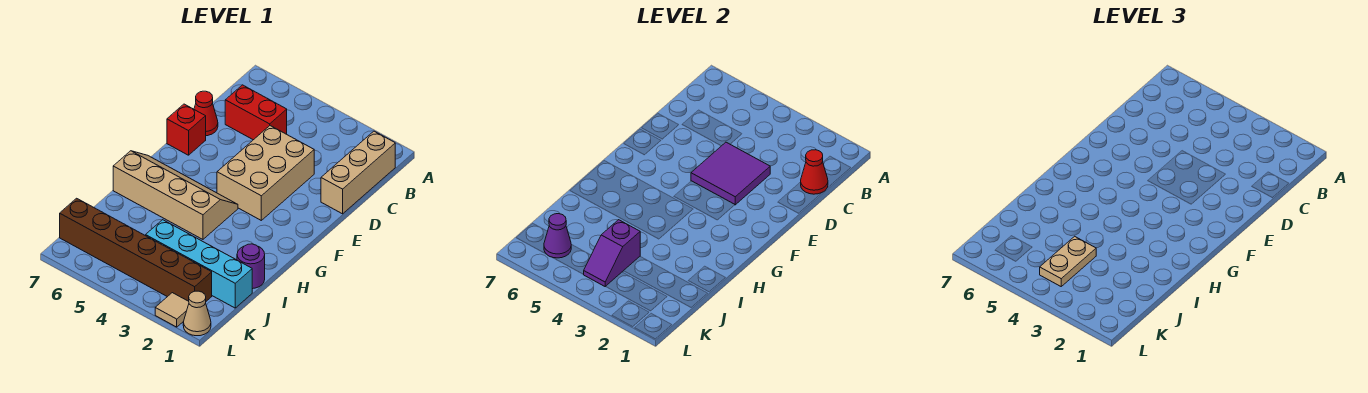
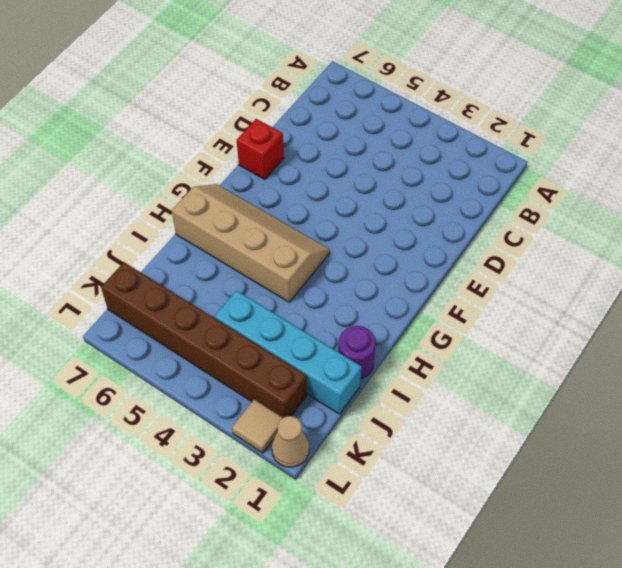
none -> tan 1x3 brick [321,131,395,214]
none -> red 1x2 brick [225,85,287,140]
none -> tan 2x3 brick [217,126,314,220]

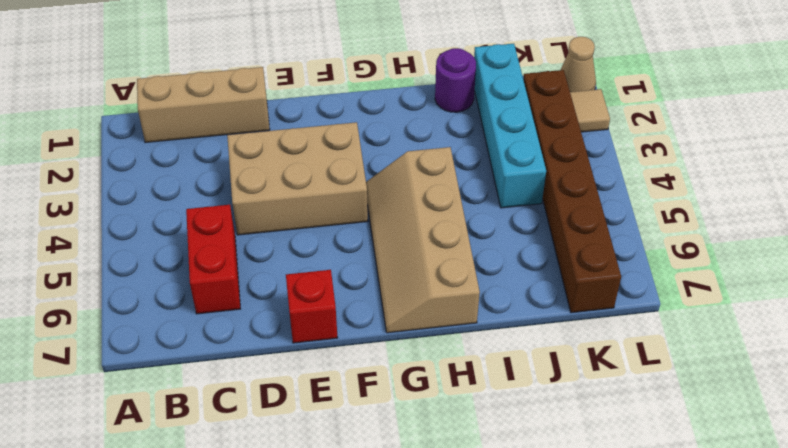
none -> red 1x1 cone [194,91,218,136]
none -> red 1x1 cone [801,150,828,194]
none -> purple 2x2 tile [691,142,770,205]

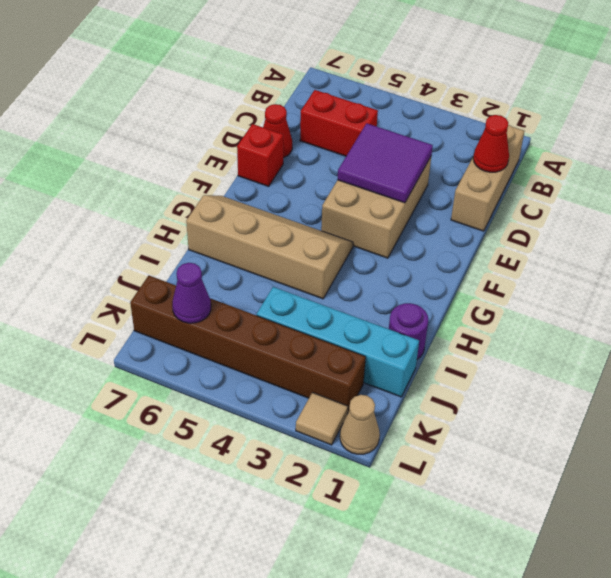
none -> purple 1x2 slope [583,220,640,287]
none -> tan 1x2 plate [1040,236,1096,286]

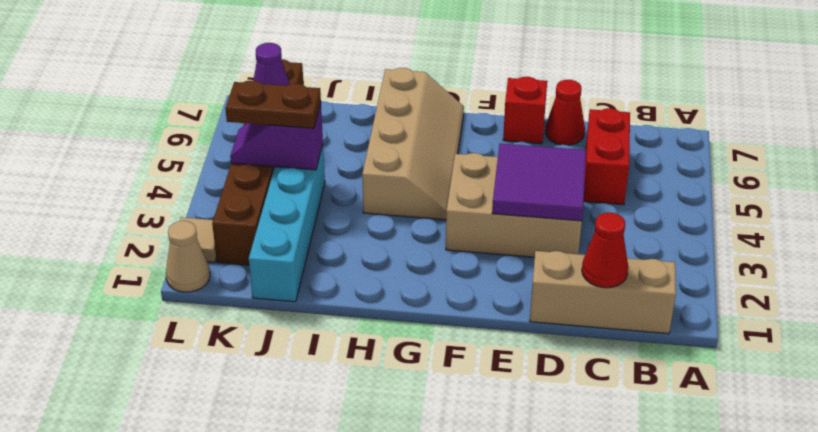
brown 1x2 plate [225,81,321,128] -> tan 1x2 plate [1040,236,1096,286]
none -> purple 1x1 round brick [237,244,265,289]

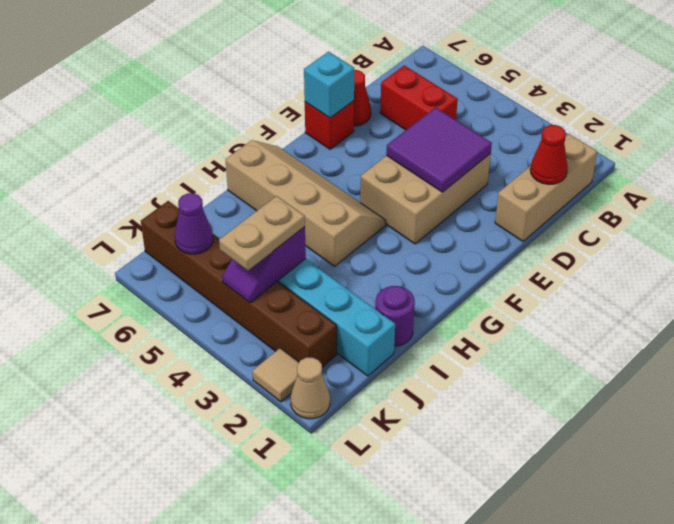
cyan 1x1 brick [304,52,354,118] -> none

